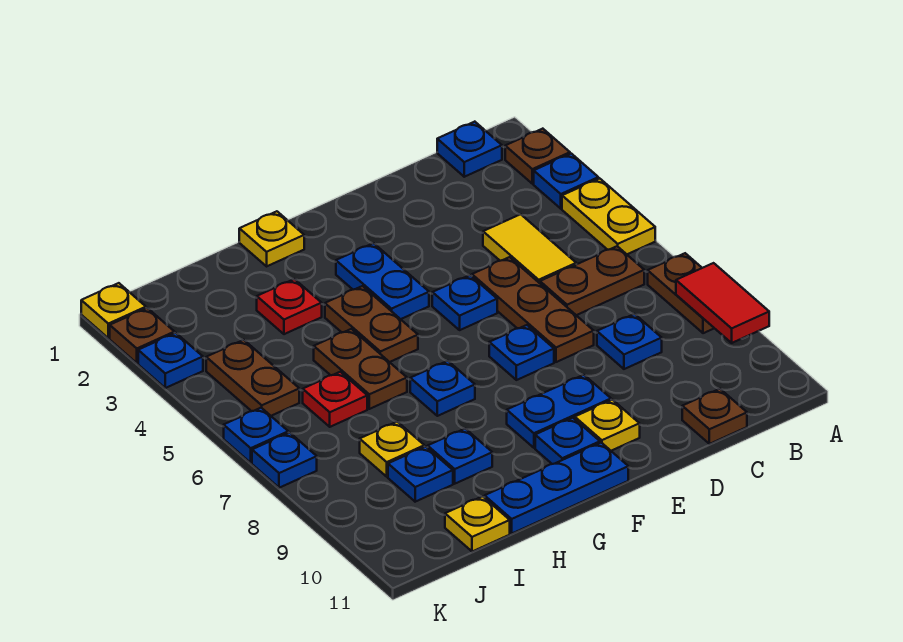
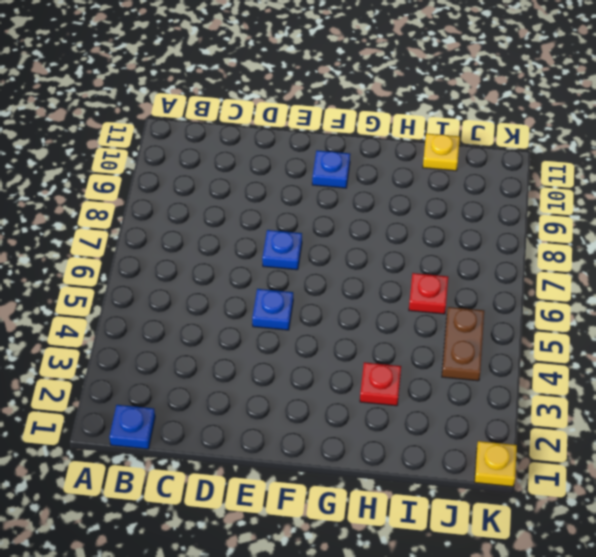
none -> brown 1x1 plate [505,129,570,184]
none -> blue 1x1 plate [534,154,598,209]
none -> yellow 1x2 plate [562,178,655,254]
none -> brown 1x2 plate [648,253,714,333]

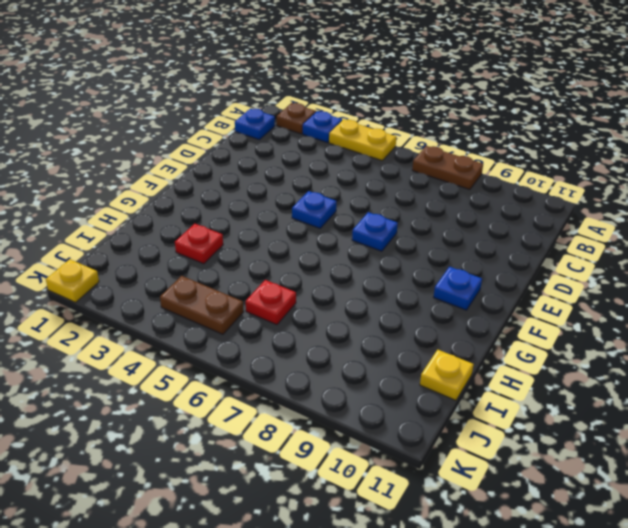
none -> brown 1x2 plate [540,246,644,315]
none -> yellow 1x2 tile [483,214,576,283]
none -> blue 1x1 plate [597,314,662,369]
none -> brown 1x1 plate [682,389,747,444]

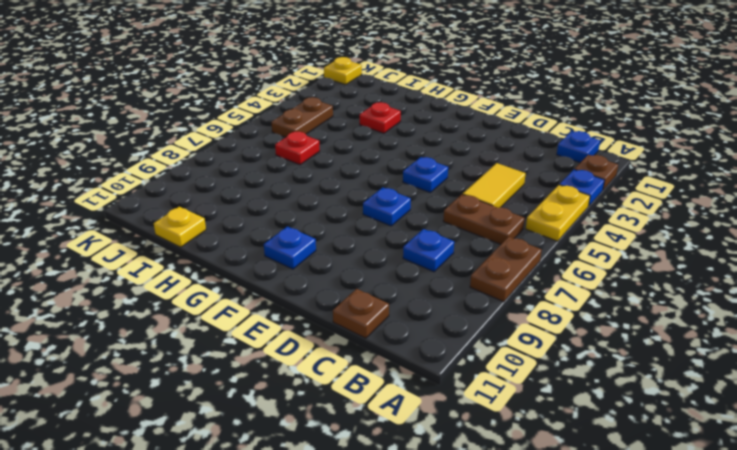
none -> brown 1x3 plate [472,257,594,362]
none -> blue 1x2 plate [507,375,611,448]
none -> yellow 1x1 plate [575,400,640,451]
none -> blue 1x2 plate [336,243,429,319]

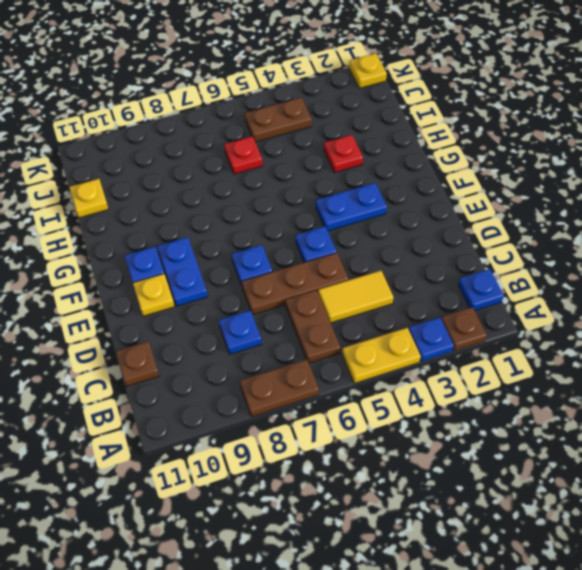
none -> blue 1x3 plate [485,443,628,533]
none -> yellow 1x1 plate [239,211,304,266]
none -> brown 1x2 plate [325,286,418,362]
none -> blue 1x1 plate [410,361,475,416]

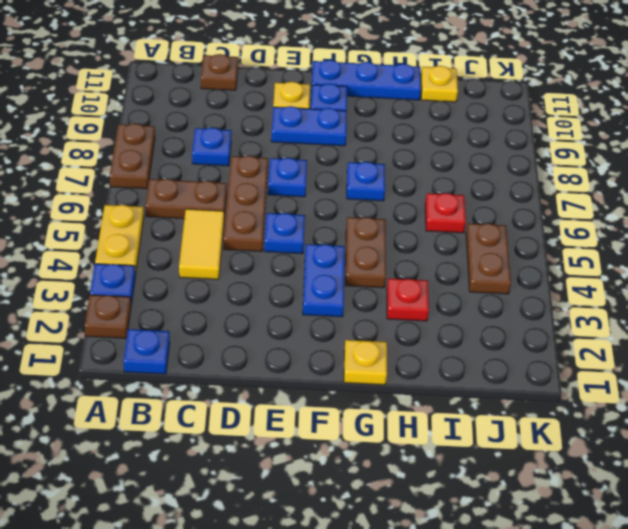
none -> brown 1x2 plate [314,329,407,409]
none -> blue 1x1 plate [428,429,492,484]
none -> yellow 1x1 plate [360,422,424,477]
none -> blue 1x1 plate [388,447,453,502]

